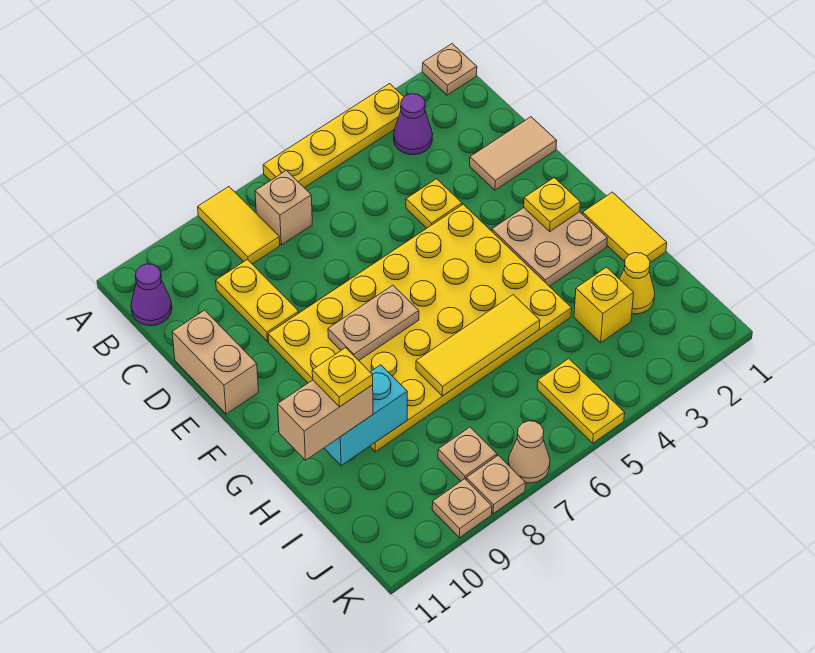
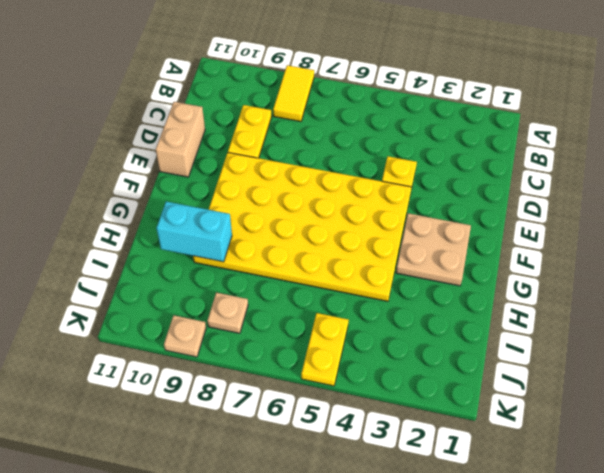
none -> tan 1x1 plate [422,44,477,95]
none -> yellow 1x4 plate [263,84,404,188]
none -> purple 1x1 cone [394,94,433,155]

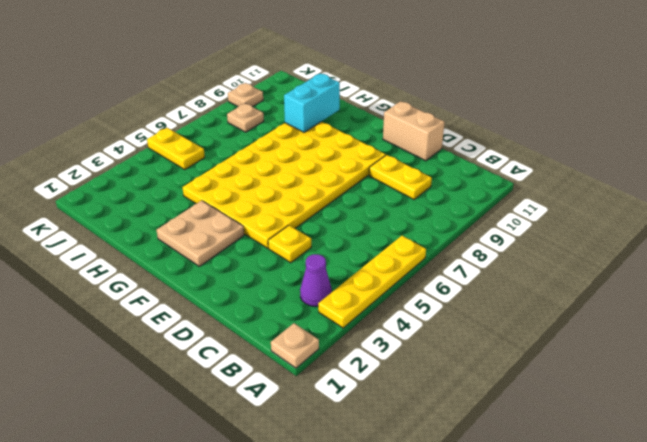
none -> yellow 1x2 tile [198,187,280,264]
none -> tan 1x1 brick [255,170,312,245]
none -> purple 1x1 cone [131,264,172,326]

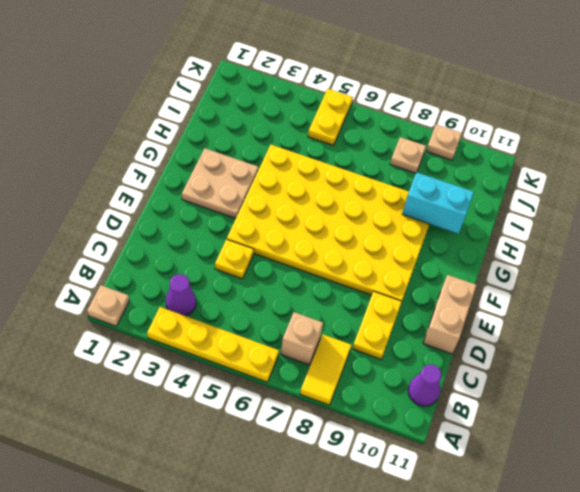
none -> tan 1x2 tile [470,117,557,190]
none -> yellow 1x2 tile [583,192,667,263]
none -> yellow 1x1 cone [620,253,655,314]

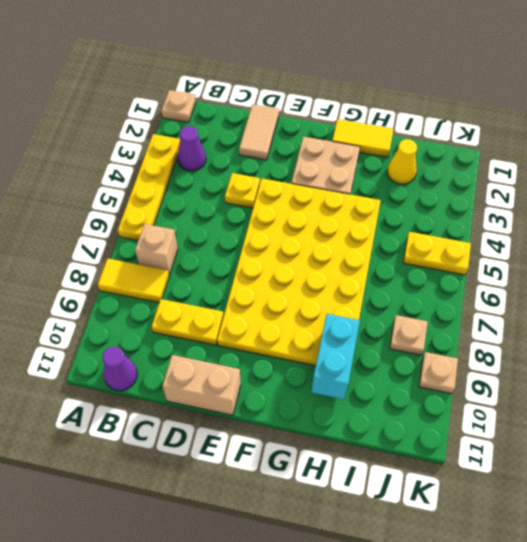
none -> yellow 1x1 brick [574,267,634,343]
none -> tan 1x1 cone [508,421,550,483]
none -> tan 1x1 plate [466,455,526,514]

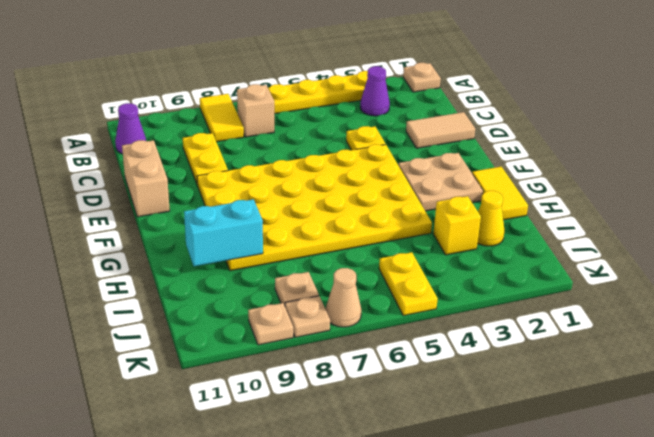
none -> yellow 1x1 plate [524,178,580,232]
none -> tan 1x2 plate [328,285,419,360]
none -> yellow 1x3 tile [416,295,540,396]

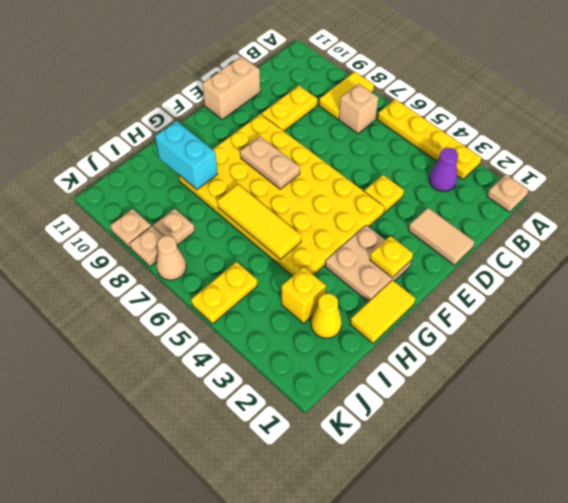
none -> purple 1x1 cone [131,264,172,326]
none -> tan 1x2 brick [278,380,373,460]
none -> yellow 1x1 plate [312,348,373,407]

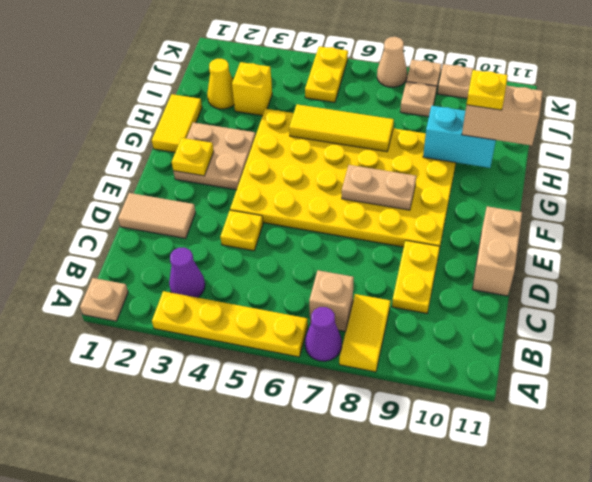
purple 1x1 cone [305,307,342,361] -> purple 1x1 cone moved to [131,264,172,326]

